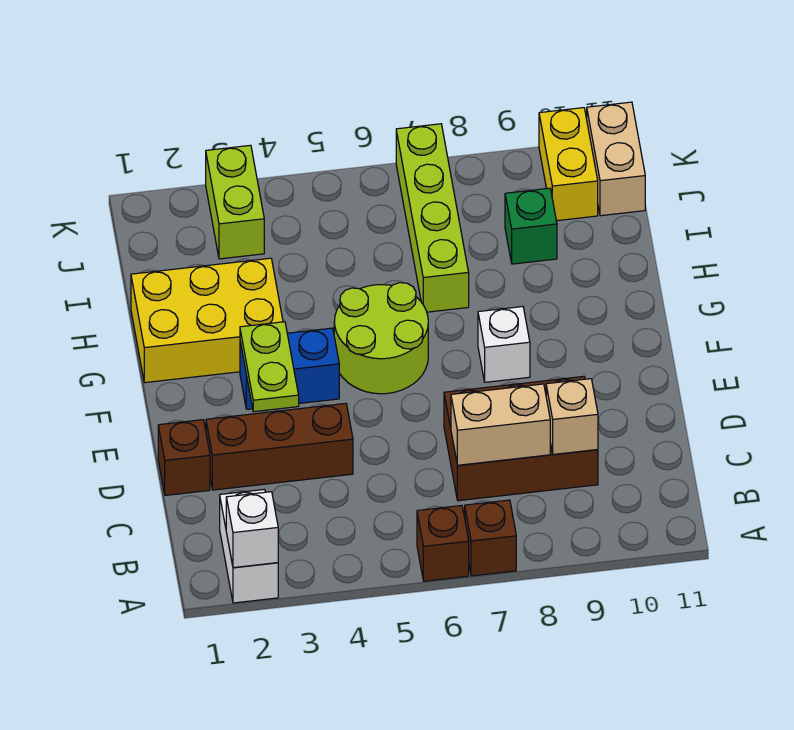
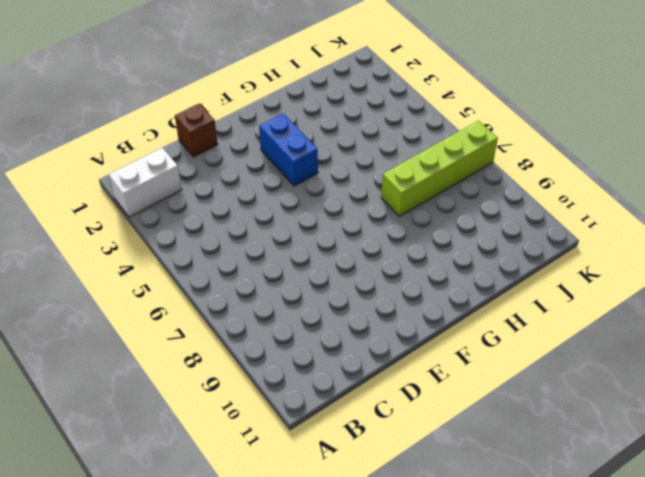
none -> brown 1x1 brick [417,506,469,581]
none -> brown 1x1 brick [465,500,516,576]
none -> brown 2x3 brick [444,376,598,501]

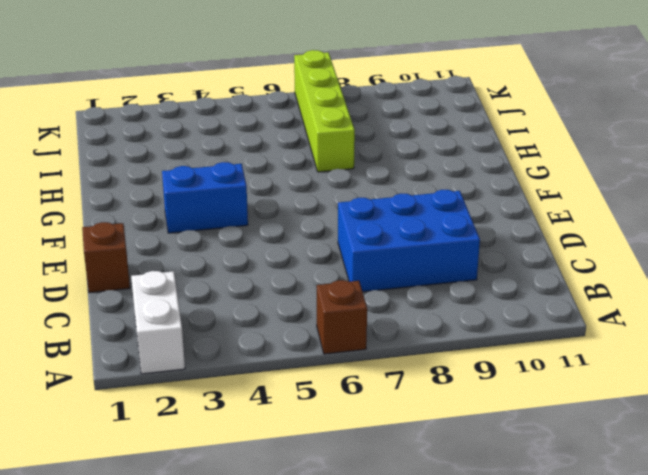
blue 2x3 brick [338,190,480,292] -> brown 2x3 brick [444,376,598,501]
none -> brown 1x1 brick [465,500,516,576]
none -> brown 1x3 brick [206,403,353,490]
none -> lime 2x2 round brick [334,283,428,394]

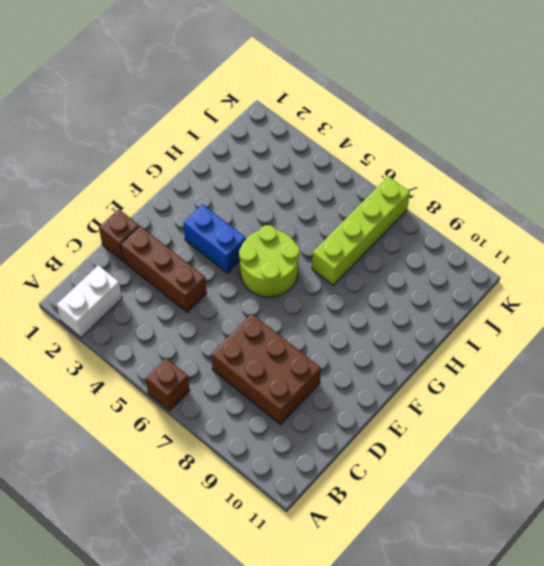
none -> brown 1x1 brick [465,500,516,576]
none -> white 1x1 brick [478,307,530,382]
none -> yellow 2x3 brick [131,258,283,383]

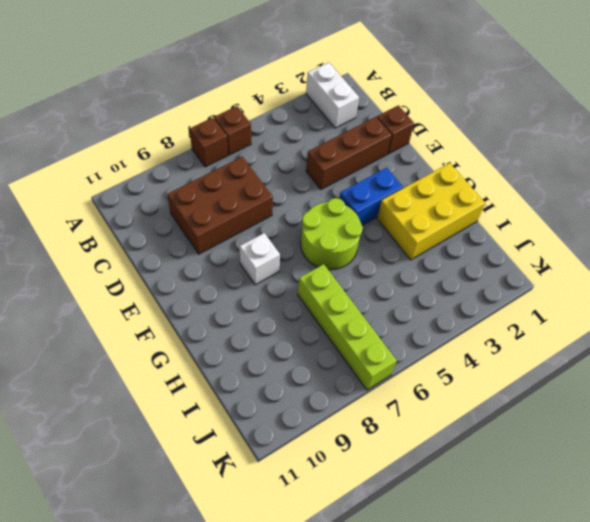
none -> green 1x1 brick [505,188,557,264]
none -> lime 1x2 brick [206,145,264,259]
none -> yellow 1x2 brick [539,108,598,221]

